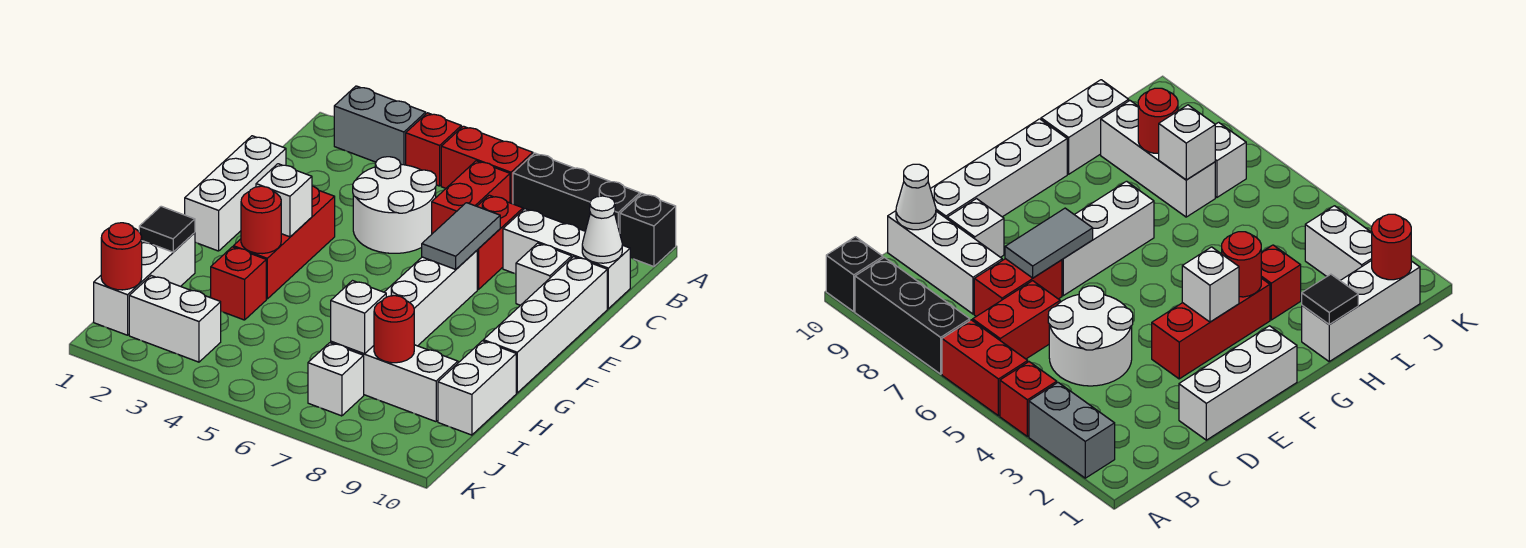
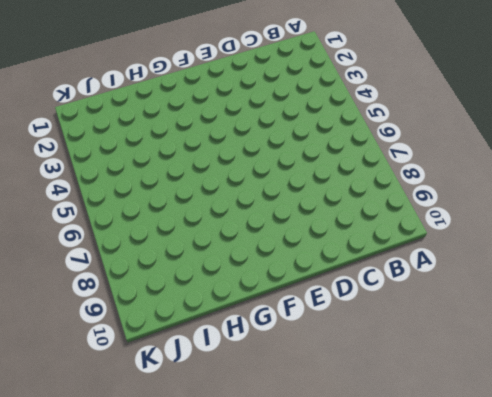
none -> grey 1x2 brick [334,86,426,165]
none -> red 1x1 brick [406,113,461,186]
none -> red 1x2 brick [441,126,533,204]

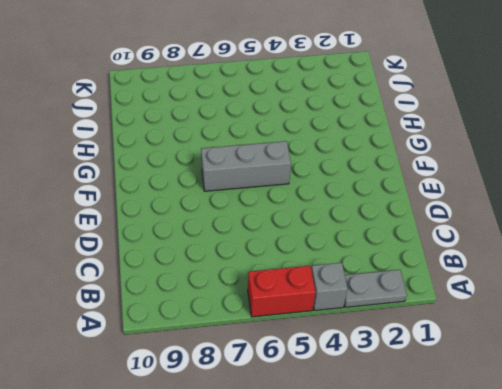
grey 1x2 plate [344,270,407,307] -> grey 1x2 brick [334,86,426,165]
grey 1x1 brick [311,263,348,311] -> red 1x1 brick [406,113,461,186]
grey 1x3 brick [201,141,291,191] -> white 1x3 brick [385,251,477,346]
none -> black 1x3 brick [513,153,640,232]
none -> black 1x1 brick [620,193,676,267]
none -> red 1x2 brick [432,161,510,234]

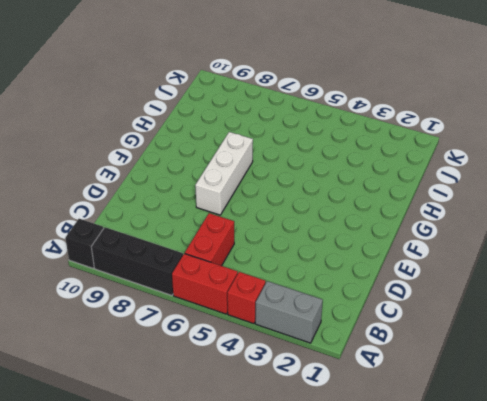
none -> white 2x2 round brick [353,157,436,253]
none -> red 1x2 brick [477,195,523,289]
none -> white 1x3 brick [503,209,630,309]

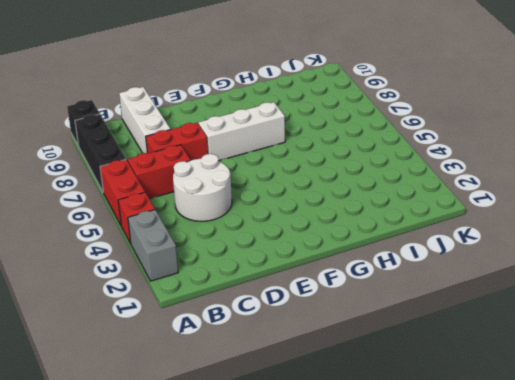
none -> white 1x3 brick [185,136,286,251]
none -> white 1x1 brick [516,243,572,305]
none -> white 1x4 brick [483,257,607,393]

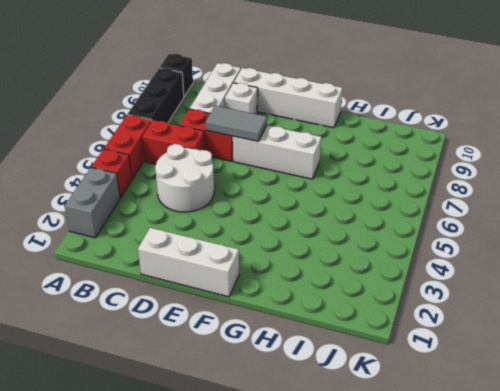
none -> red 1x3 brick [233,186,335,299]
none -> white 1x3 brick [94,233,195,335]
none -> red 1x1 brick [211,247,266,320]

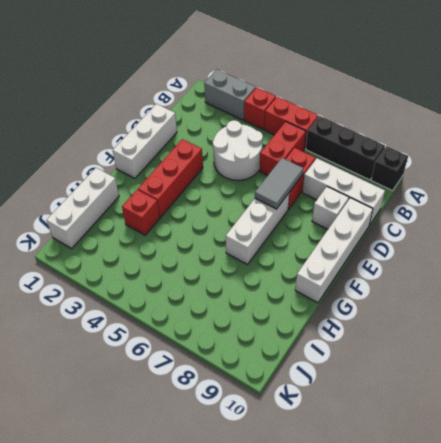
none -> white 1x2 brick [438,341,516,435]
none -> white 1x3 brick [331,342,458,422]
none -> white 1x2 brick [129,276,221,362]

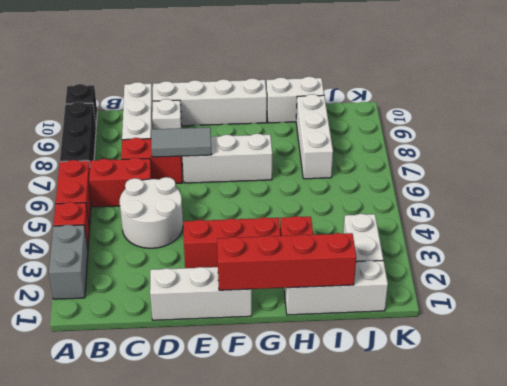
red 1x4 brick [217,233,356,290] -> black 1x1 tile [139,206,195,252]
none -> white 1x1 brick [308,343,364,416]
none -> white 1x1 cone [582,196,622,263]
none -> white 1x1 brick [256,164,312,237]

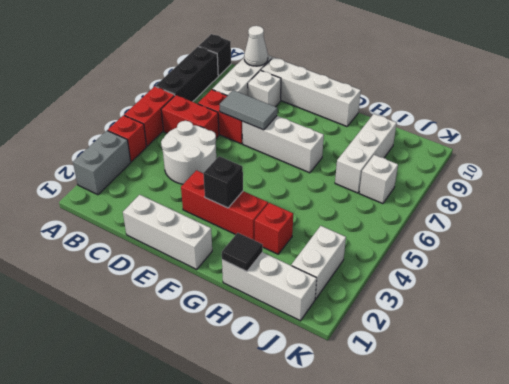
black 1x1 brick [203,156,243,208] -> white 1x1 brick [256,164,312,237]
none -> white 1x2 brick [438,341,516,435]
none -> red 1x1 round brick [241,186,281,254]
none -> white 1x1 brick [331,281,386,354]

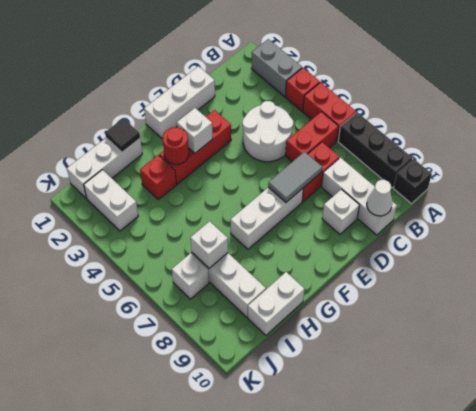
none -> white 1x4 brick [483,257,607,393]
none -> red 1x1 round brick [374,296,414,363]
none -> red 1x1 round brick [101,223,142,290]

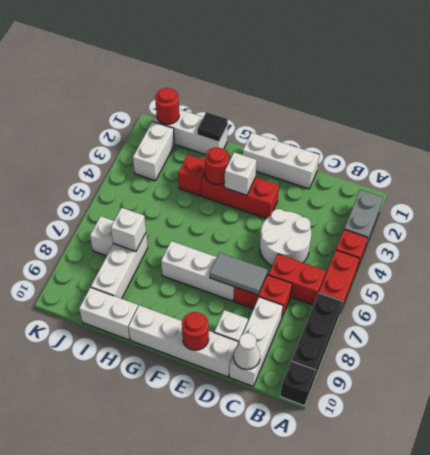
red 1x1 round brick [182,312,209,350] -> red 1x1 round brick moved to [374,296,414,363]

